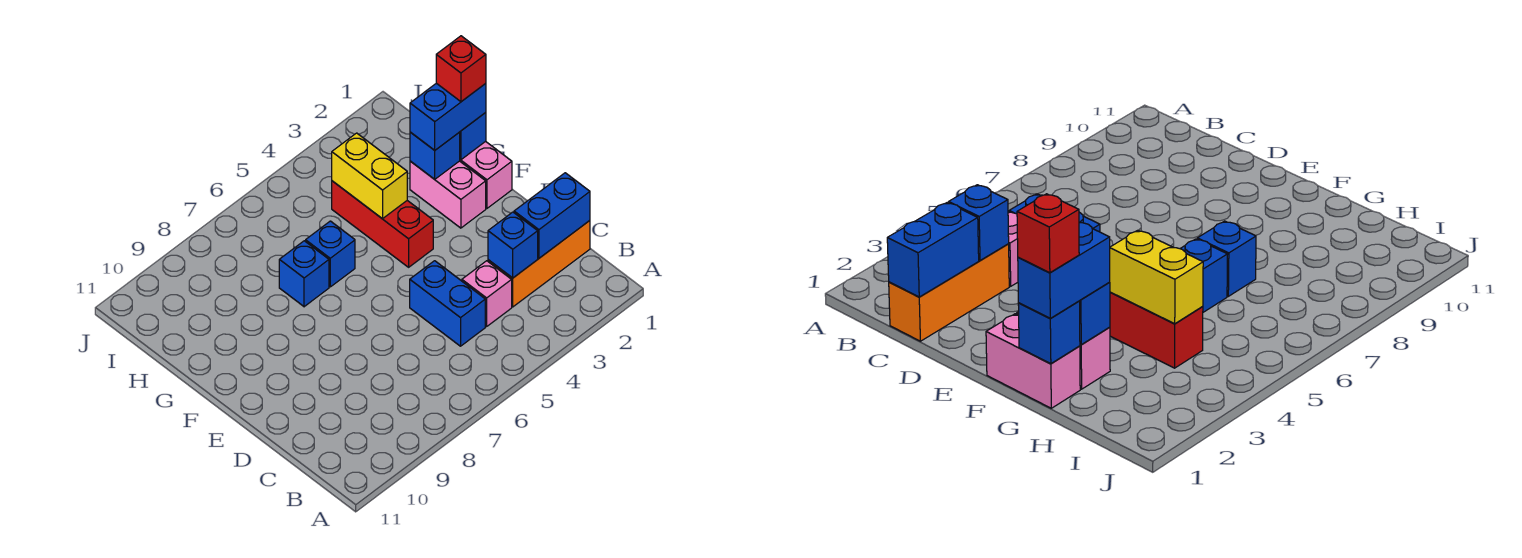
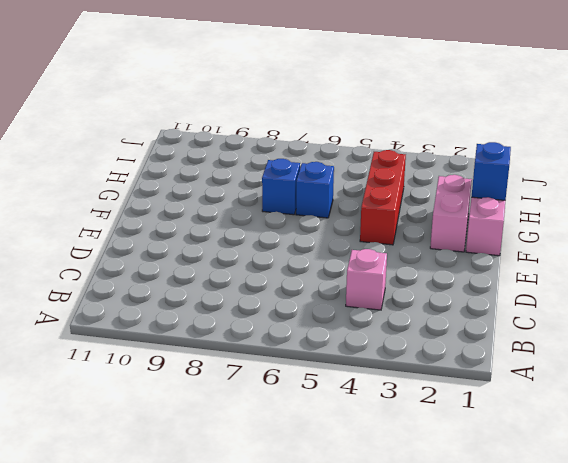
none -> orange 1x3 brick [488,221,590,307]
none -> blue 1x2 brick [410,261,485,346]
none -> blue 1x2 brick [514,173,590,258]

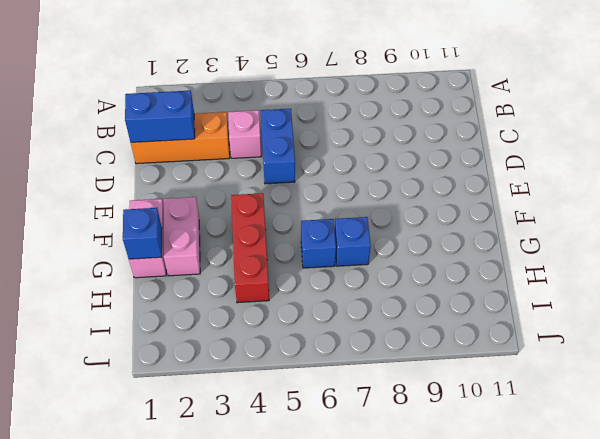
none -> blue 1x1 brick [488,212,538,278]
none -> blue 1x1 brick [410,132,460,179]
none -> yellow 1x2 brick [332,133,407,219]

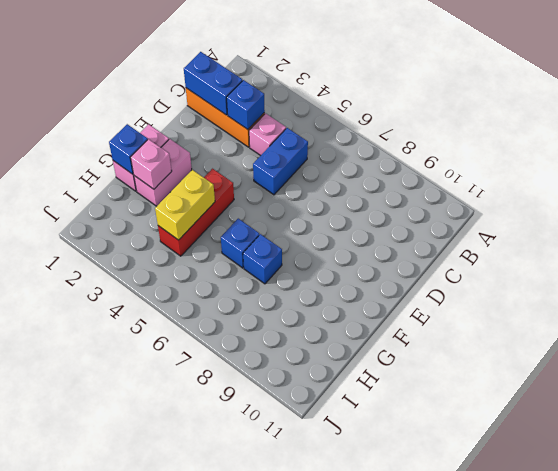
pink 1x1 brick [131,139,172,189] -> blue 1x1 brick [410,132,460,179]
none -> blue 1x2 brick [410,83,486,150]
none -> red 1x1 brick [436,36,486,102]

